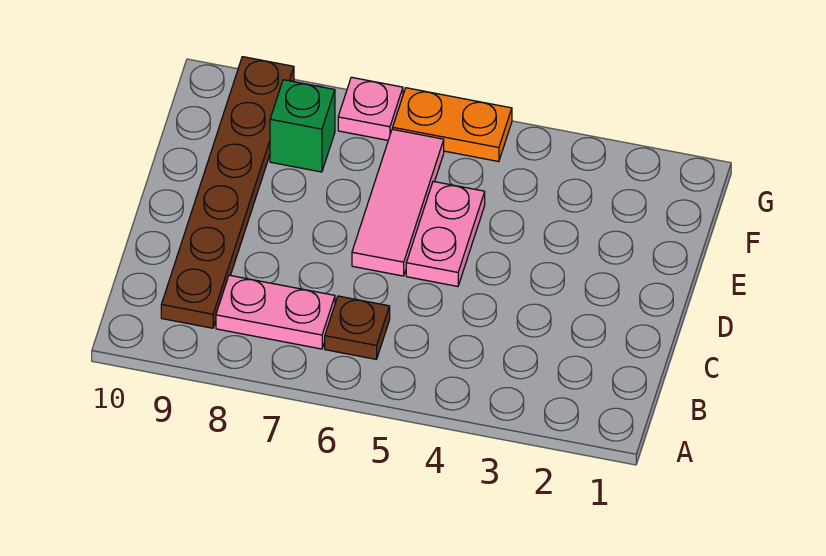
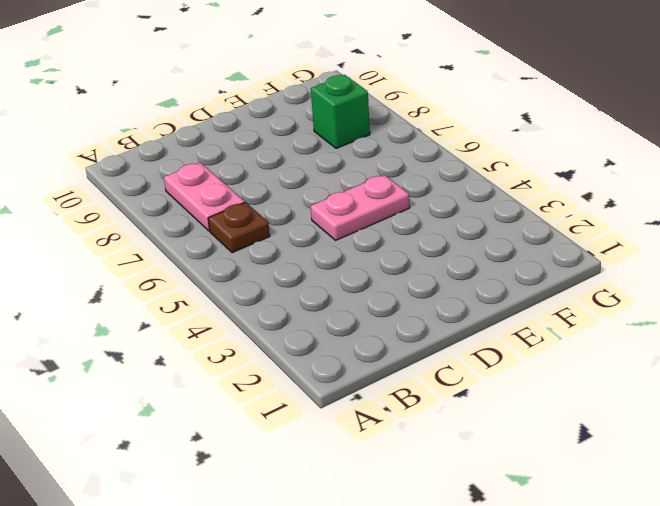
none -> brown 1x6 plate [161,57,294,328]
none -> pink 1x3 tile [352,129,444,276]

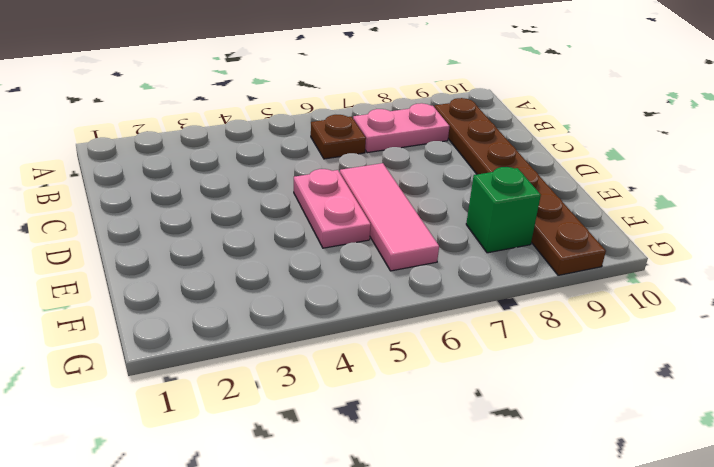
none -> orange 1x2 plate [393,88,512,162]
none -> pink 1x1 plate [338,77,403,140]

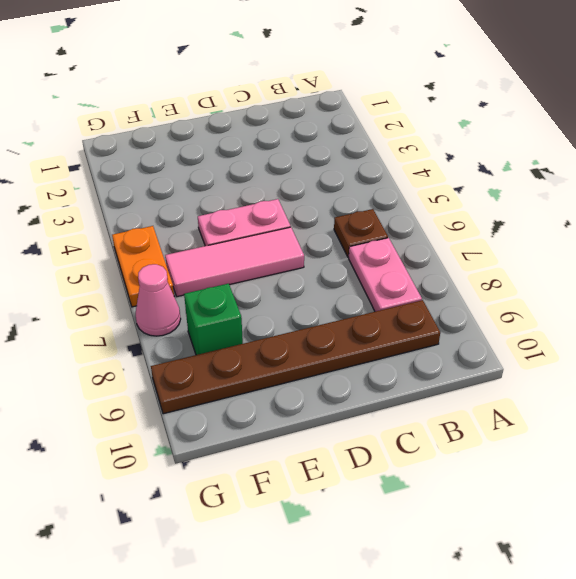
pink 1x1 cone [136,264,181,336] -> pink 1x1 plate [338,77,403,140]

